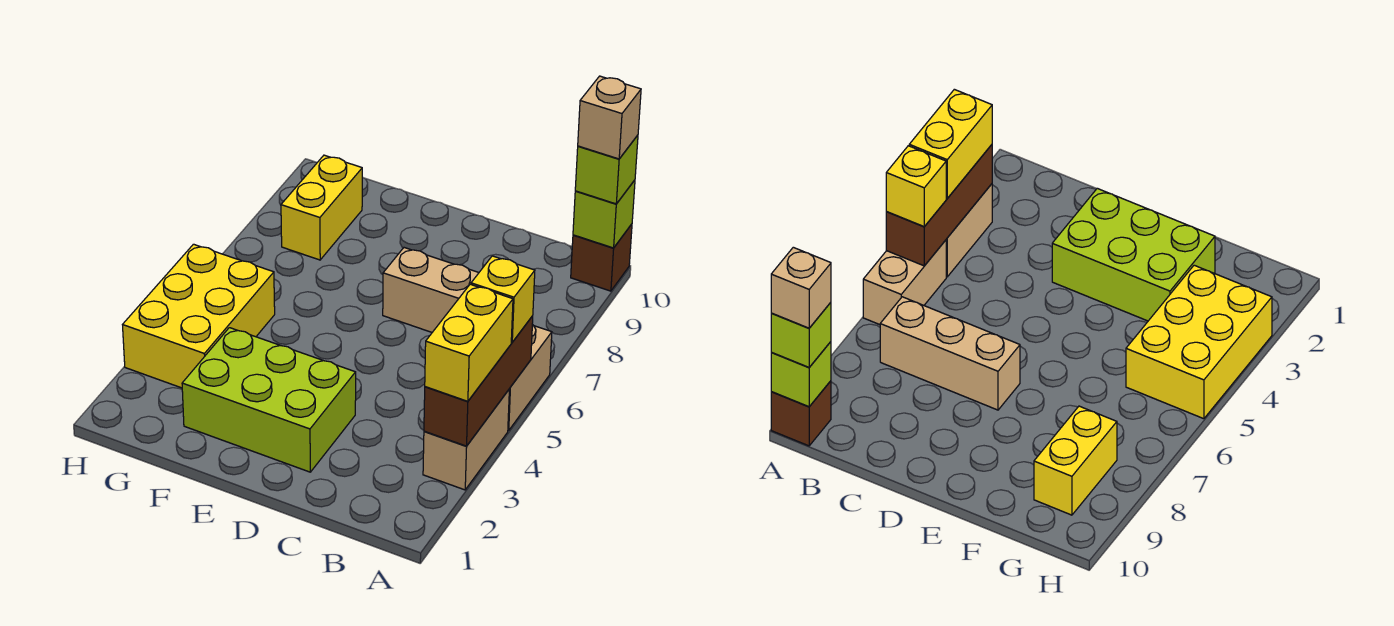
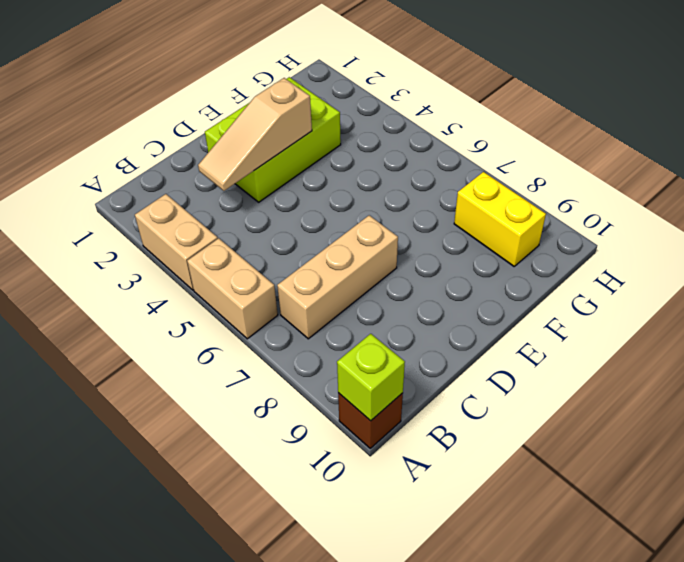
tan 1x3 slope [198,78,312,191] -> none
none -> yellow 2x3 brick [123,244,275,388]
none -> brown 1x3 brick [424,316,533,446]
none -> yellow 1x2 brick [425,284,513,401]

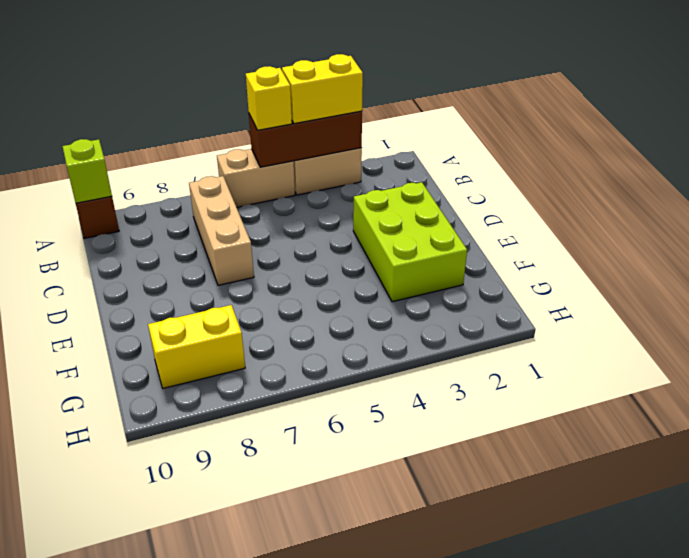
none -> yellow 2x3 brick [123,244,275,388]
none -> lime 1x1 brick [575,135,638,204]
none -> tan 1x1 brick [578,76,641,159]

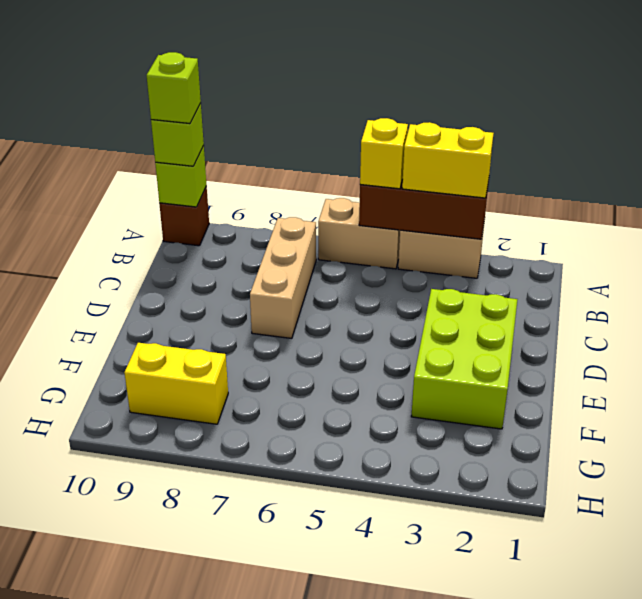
lime 1x1 brick [147,52,201,124] -> tan 1x1 brick [578,76,641,159]
none -> yellow 2x3 brick [123,244,275,388]

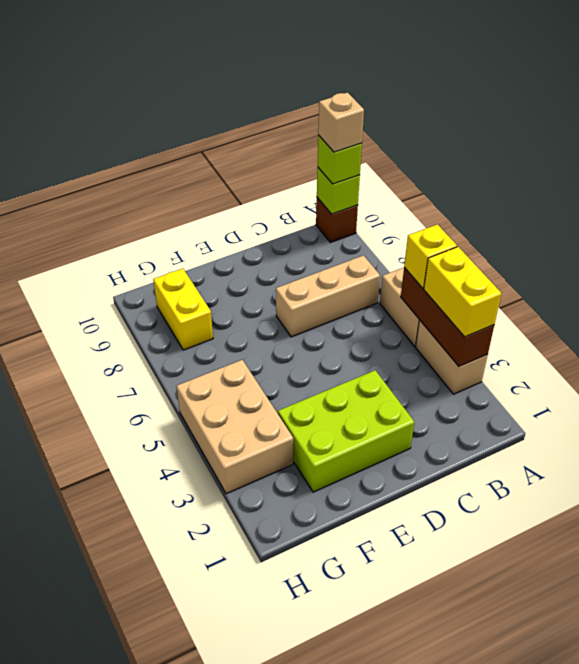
tan 2x3 brick [176,360,293,494] -> yellow 2x3 brick [123,244,275,388]

